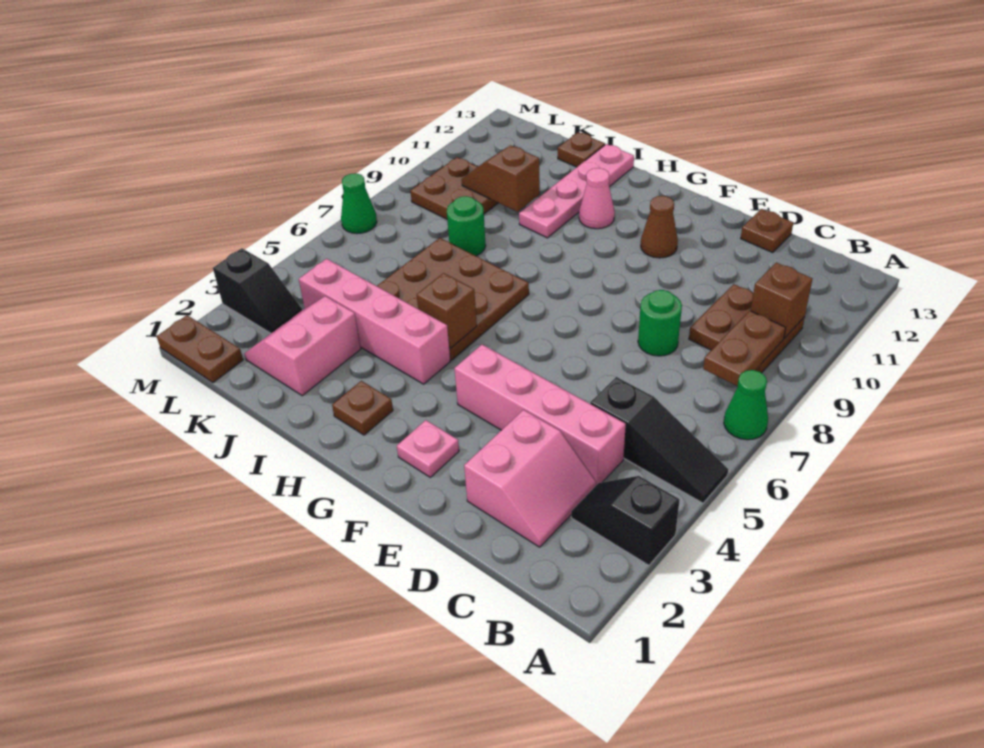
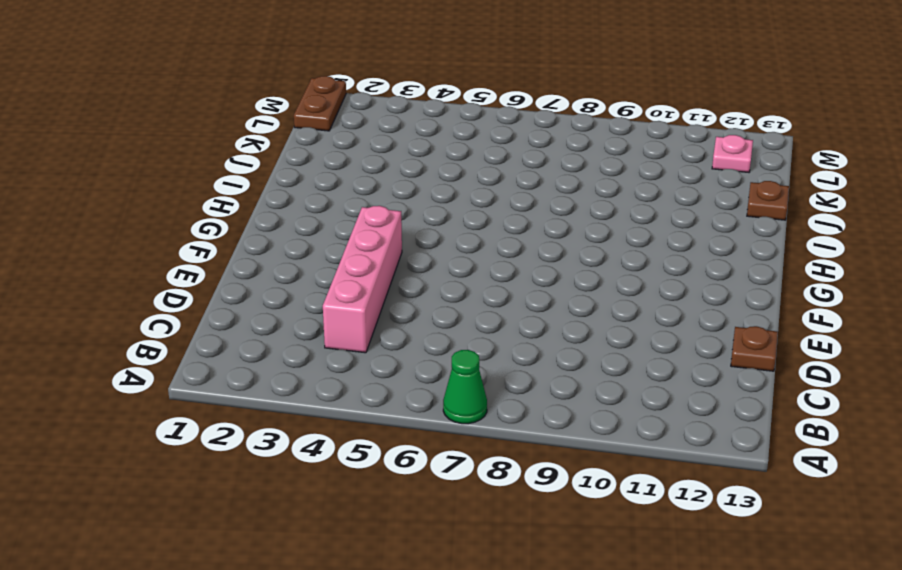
pink 1x1 plate [712,135,753,172] -> pink 1x1 plate moved to [397,420,459,477]
none -> black 1x2 slope [571,476,680,565]
none -> black 1x3 slope [590,377,728,503]
none -> brown 2x2 plate [689,284,805,373]

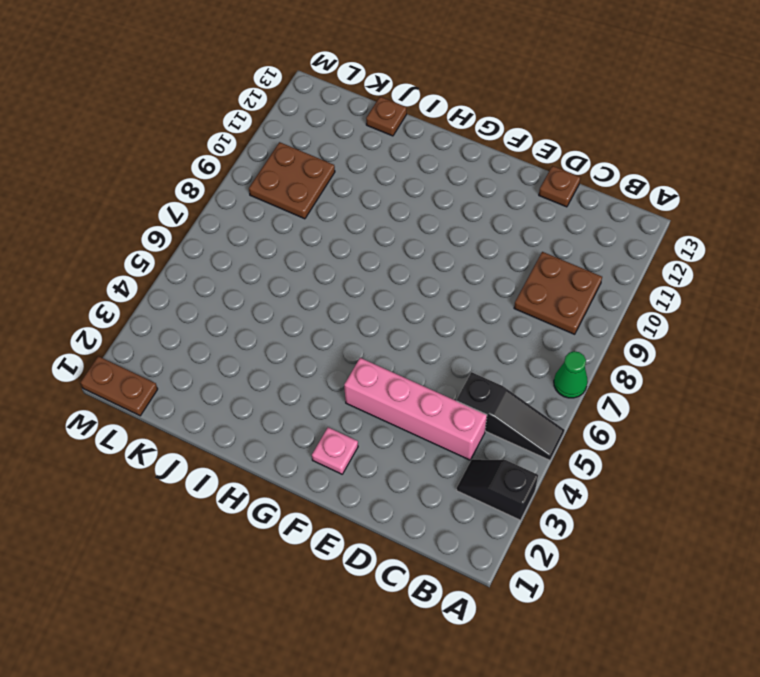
none -> pink 2x2 slope [464,410,597,547]
none -> green 1x1 round brick [638,290,682,356]
none -> brown 1x1 cone [641,196,678,258]

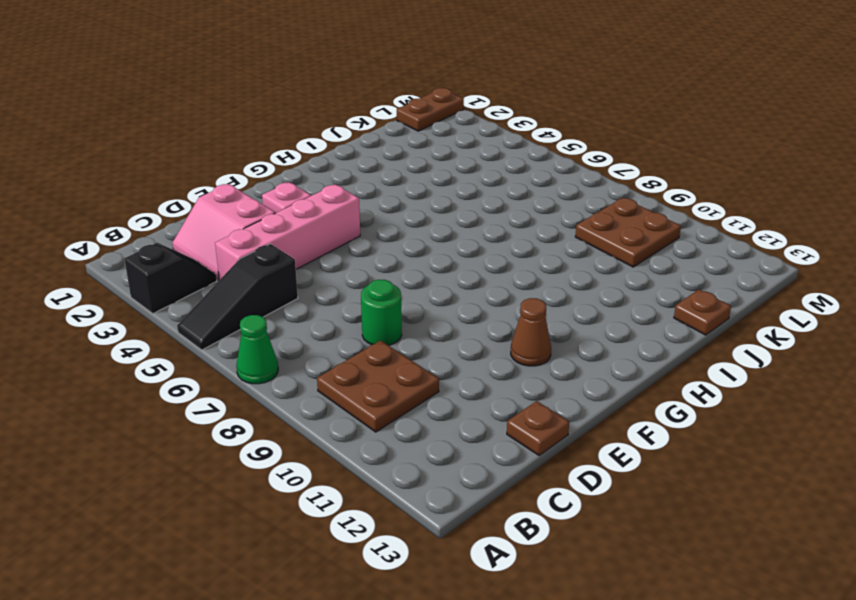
none -> brown 1x1 plate [332,381,393,435]
none -> pink 1x4 brick [299,259,450,384]
none -> brown 3x3 plate [377,238,529,360]

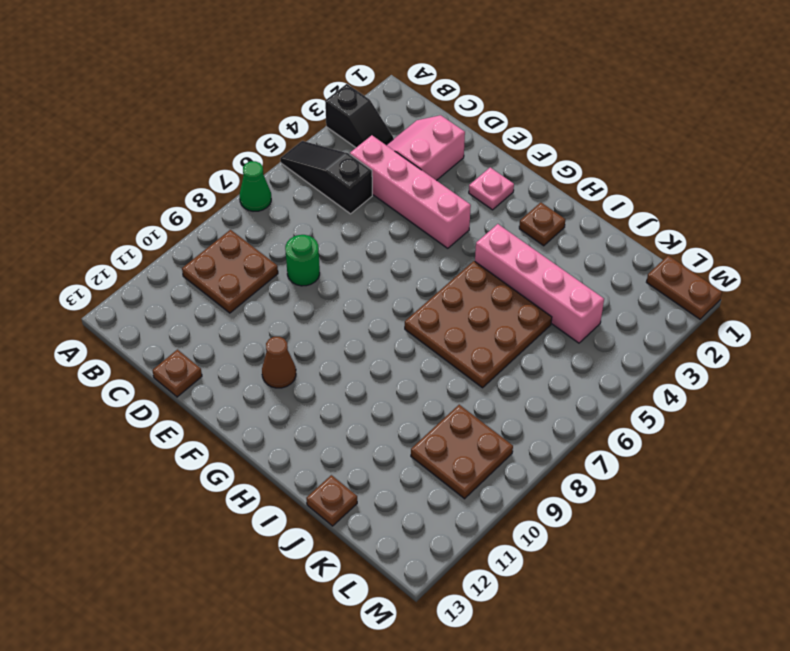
none -> pink 1x1 cone [579,168,615,229]
none -> pink 1x4 plate [519,144,634,238]
none -> pink 2x2 slope [244,296,361,396]

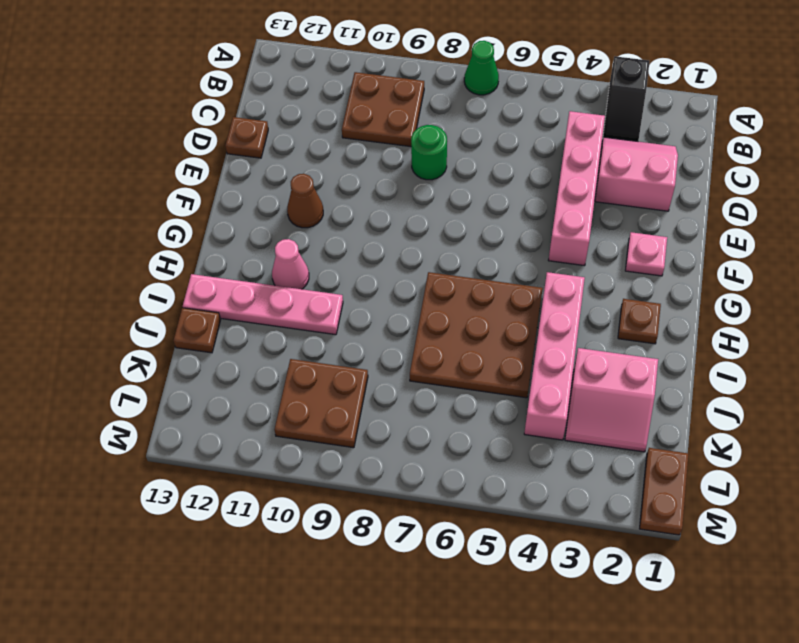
none -> black 1x3 slope [590,377,728,503]
none -> green 1x1 round brick [447,196,486,256]
none -> black 1x2 slope [213,248,302,333]

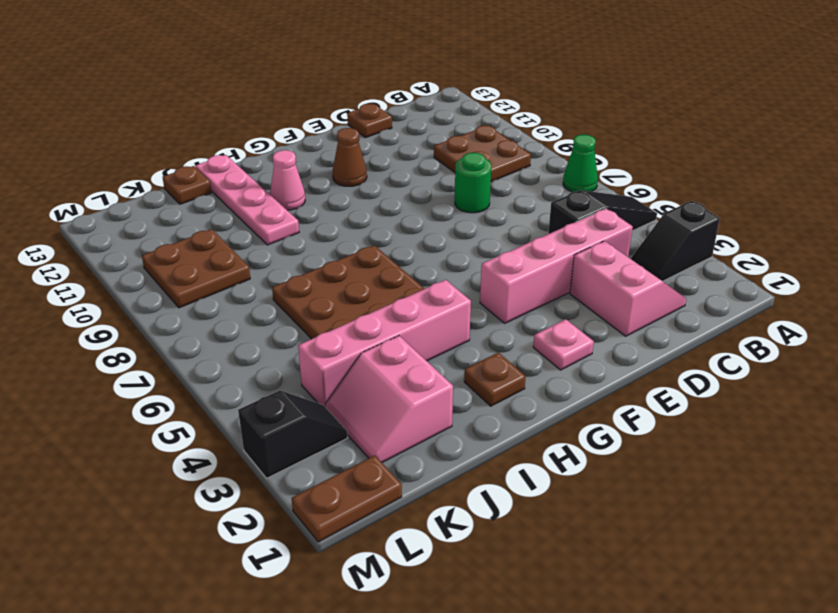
none -> green 1x1 round brick [447,196,486,256]
none -> green 1x1 cone [341,173,377,234]
none -> brown 1x2 plate [703,311,786,386]

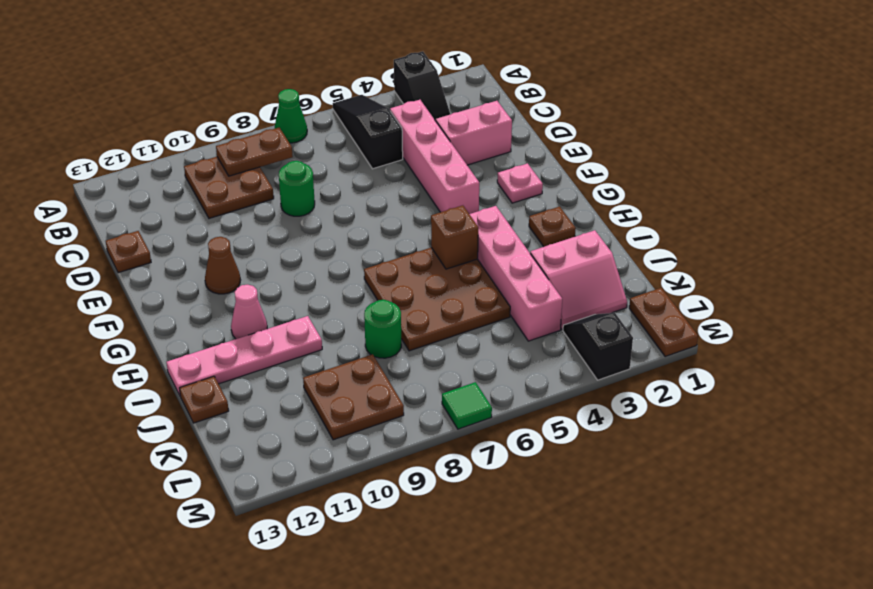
green 1x1 tile [442,382,492,429] -> green 1x1 cone [341,173,377,234]
none -> brown 1x1 brick [751,262,812,338]
none -> brown 1x2 slope [462,145,540,212]

